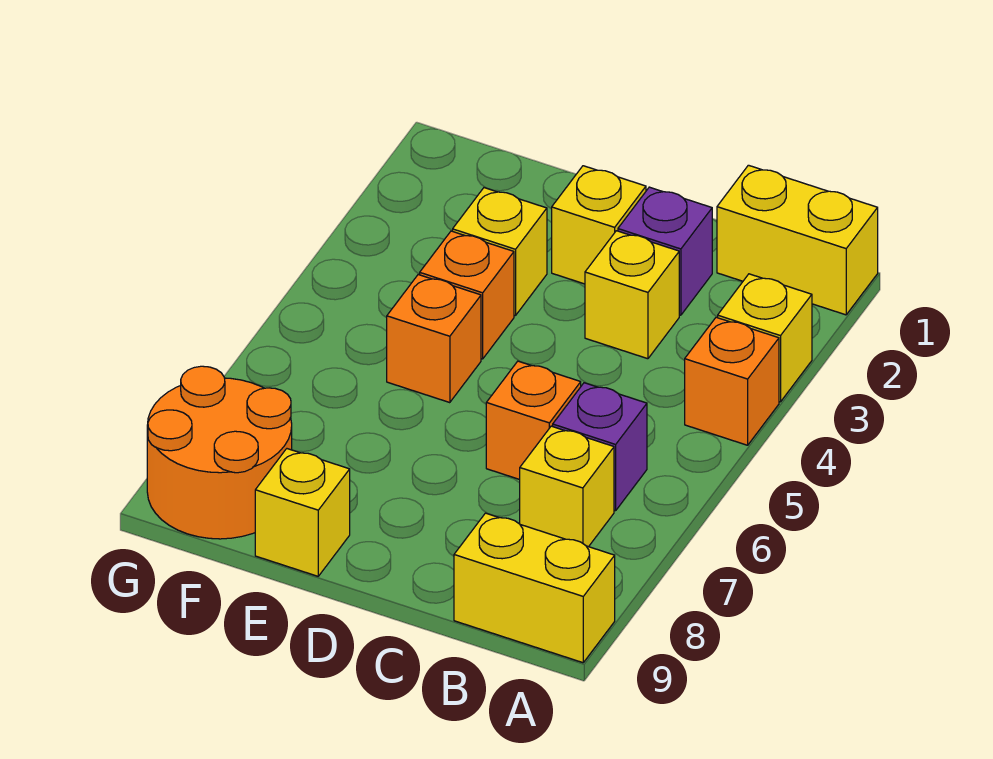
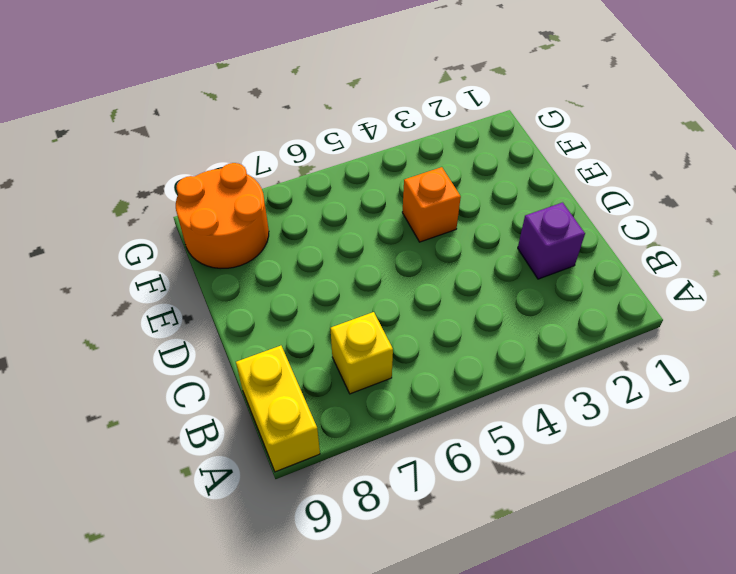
none -> yellow 1x2 brick [717,165,878,315]
none -> yellow 1x1 brick [718,274,812,402]
none -> orange 1x1 brick [685,317,779,445]

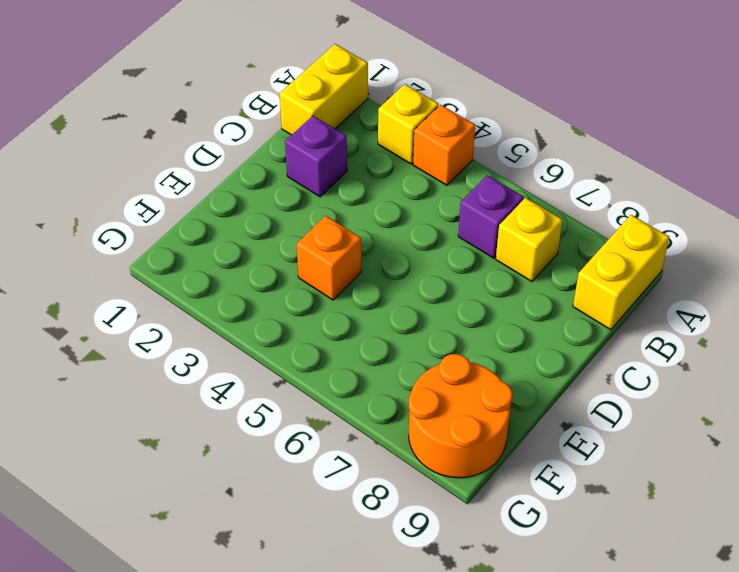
none -> yellow 1x1 brick [585,231,679,359]
none -> orange 1x1 brick [486,361,581,480]
none -> yellow 1x1 brick [552,166,646,284]

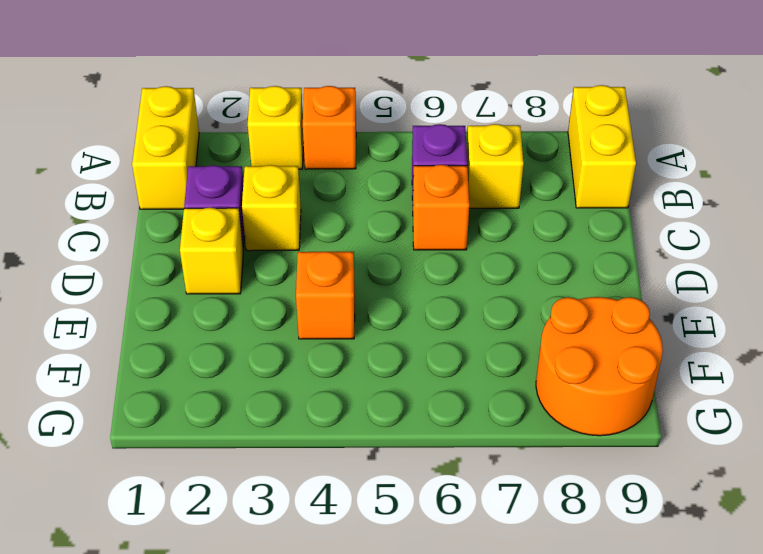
none -> yellow 1x1 brick [453,188,547,316]
none -> orange 1x1 brick [387,275,481,403]
none -> yellow 1x1 brick [255,449,350,576]

